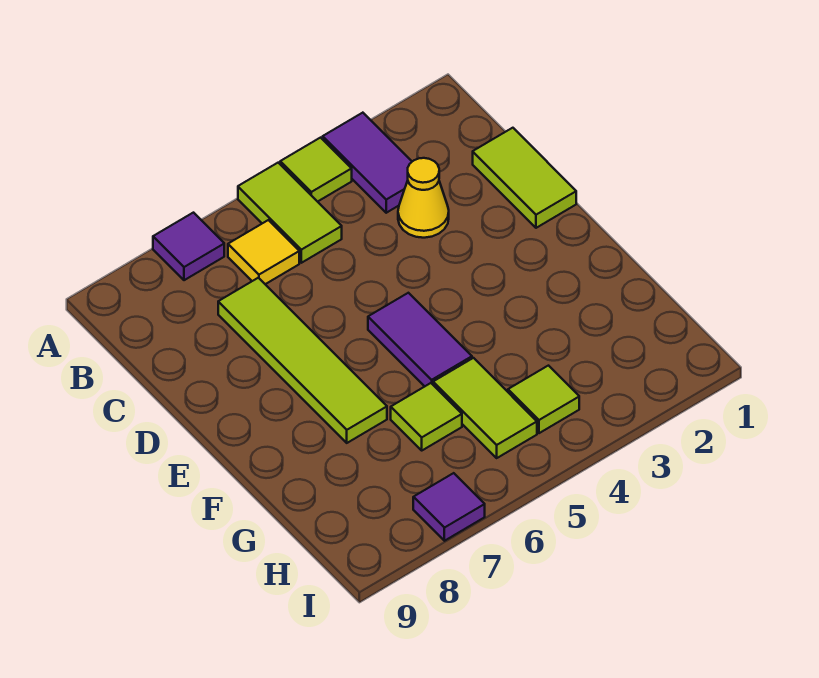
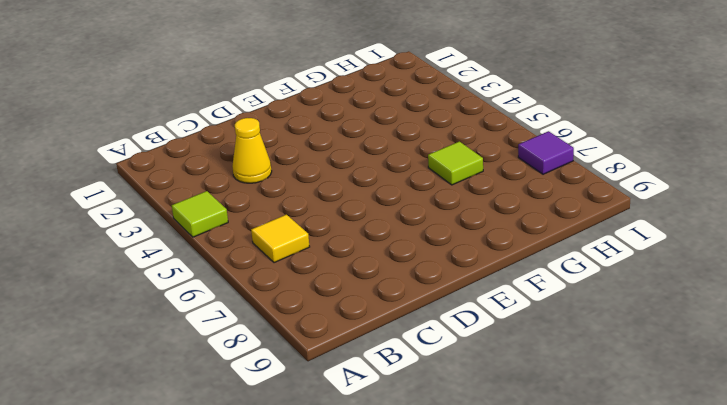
none -> purple 1x2 tile [323,113,412,213]
none -> lime 1x2 tile [238,163,342,263]
none -> purple 1x1 tile [153,213,224,280]

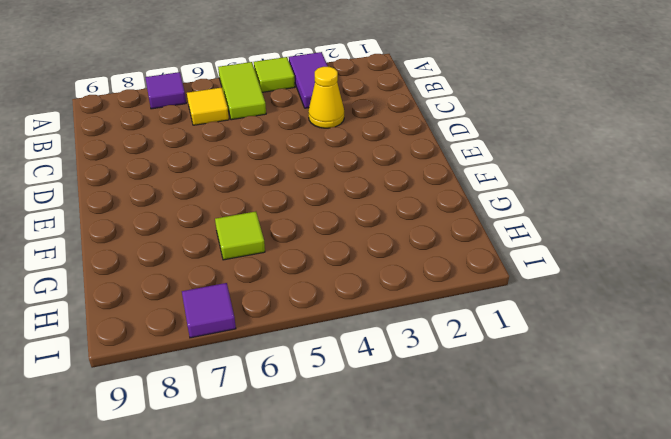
none -> lime 1x2 tile [473,128,576,228]
none -> lime 1x4 tile [218,278,387,443]
none -> purple 1x2 tile [368,293,472,386]

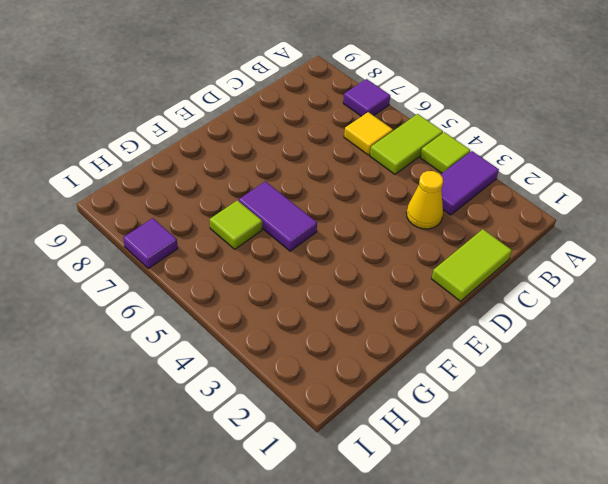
purple 1x2 tile [239,181,317,251] -> purple 1x2 tile turned to [368,293,472,386]
none -> lime 1x4 tile [218,278,387,443]
none -> lime 1x2 tile [433,358,537,458]
none -> lime 1x1 tile [508,366,579,433]

